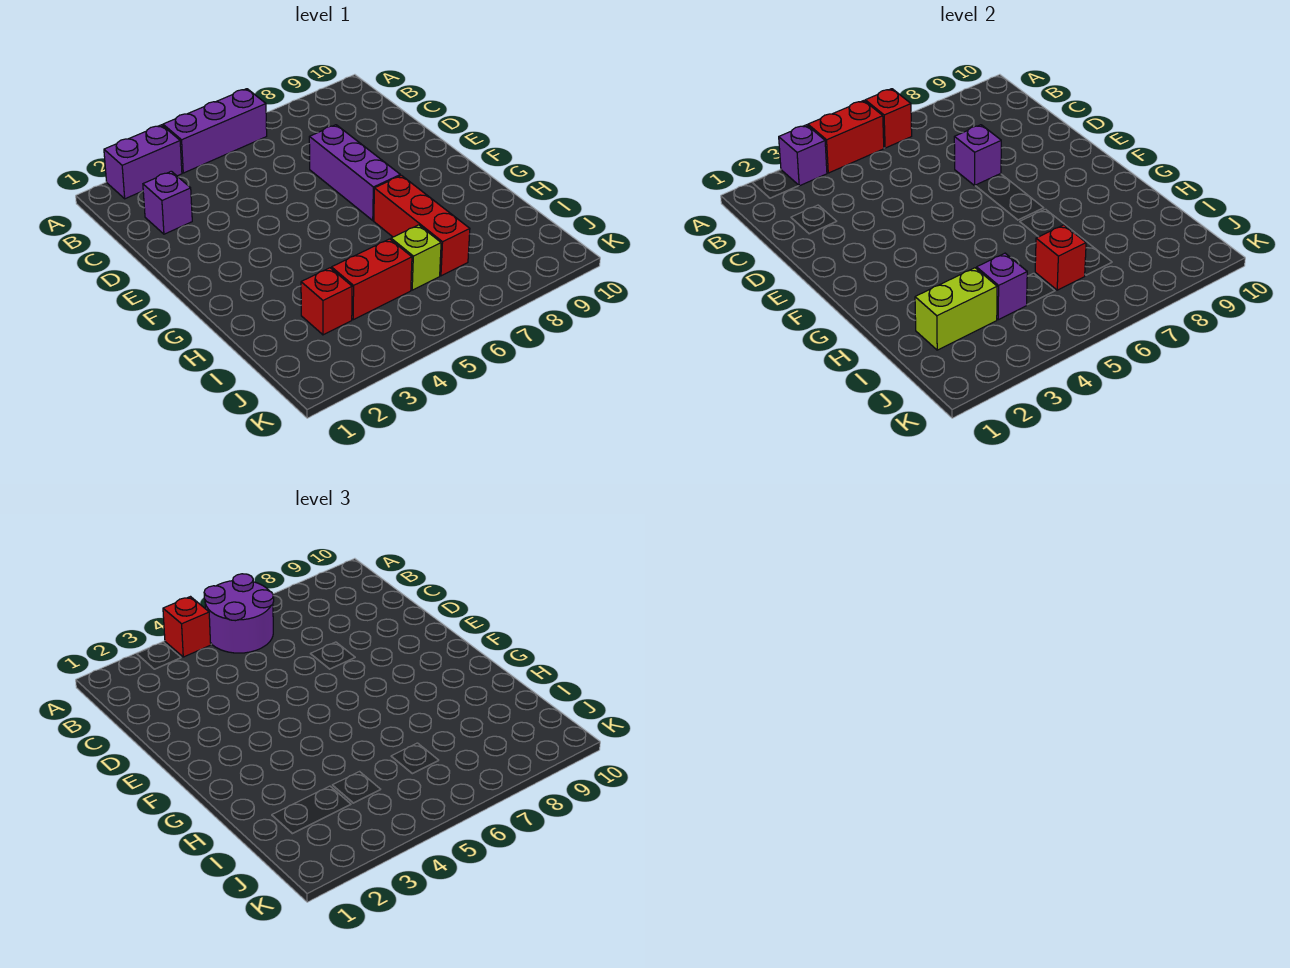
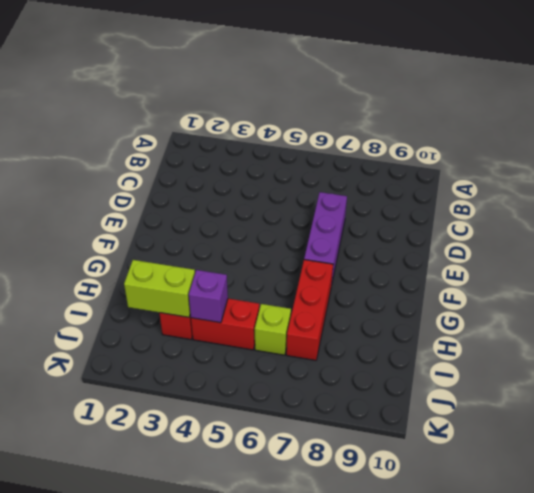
none -> purple 1x2 brick [104,125,182,199]
none -> purple 1x3 brick [163,89,267,173]
none -> purple 1x1 brick [143,171,192,234]

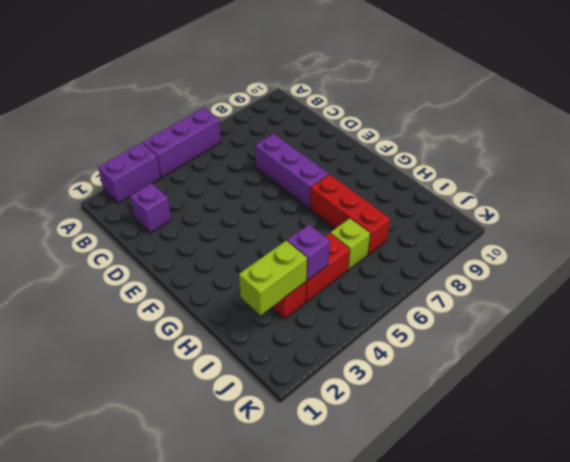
none -> purple 1x1 brick [779,125,827,186]
none -> red 1x2 brick [808,101,884,173]
none -> red 1x1 brick [865,89,912,148]

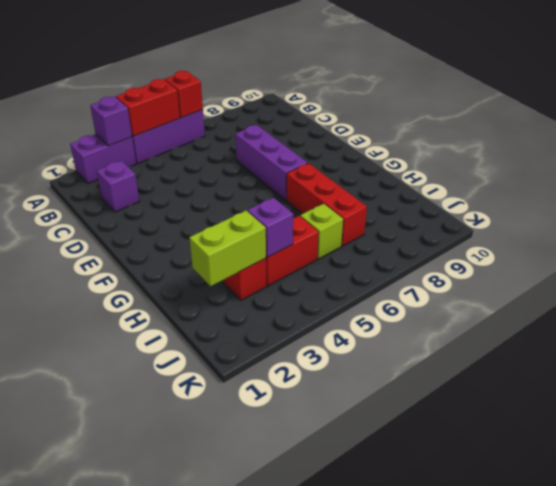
none -> purple 1x1 brick [954,125,1001,186]
none -> red 1x1 brick [1035,225,1086,290]
none -> red 1x1 brick [163,597,211,657]

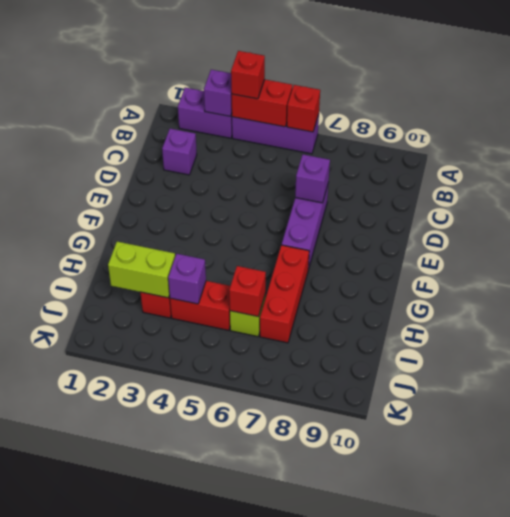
none -> purple 2x2 round brick [204,574,274,653]

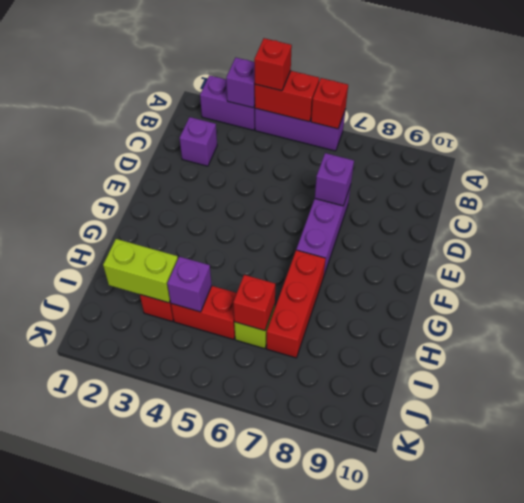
none -> purple 2x2 round brick [204,574,274,653]

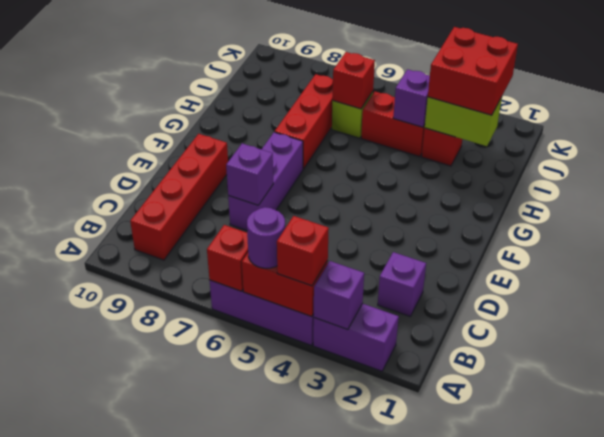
purple 1x1 round brick [247,207,285,268] -> purple 2x2 round brick [204,574,274,653]
red 1x4 brick [130,134,228,260] -> none
red 2x2 brick [428,27,518,115] -> none

